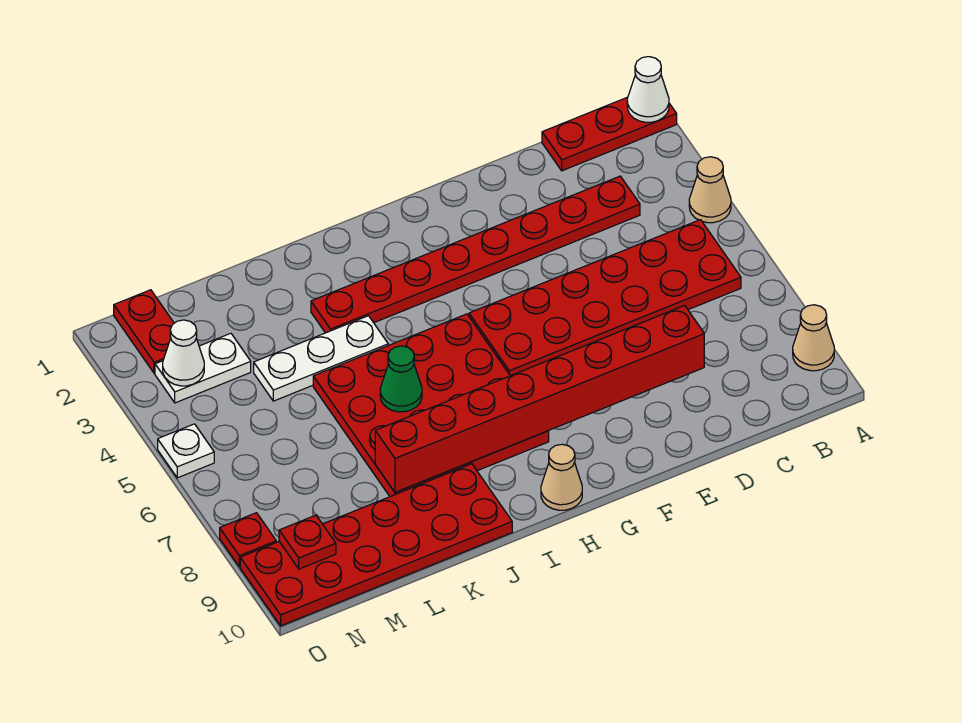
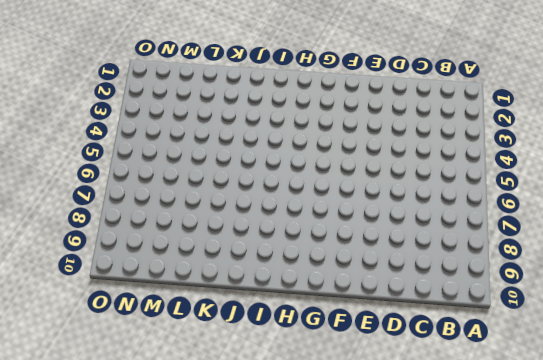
none -> red 1x3 plate [542,97,677,171]
none -> tan 1x1 cone [689,157,731,223]
none -> tan 1x1 cone [793,305,834,371]

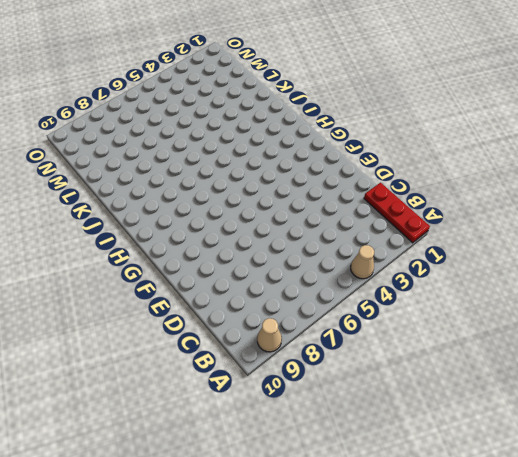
none -> red 2x6 plate [469,220,741,376]
none -> red 1x8 plate [311,176,640,333]
none -> red 4x4 plate [313,314,549,496]

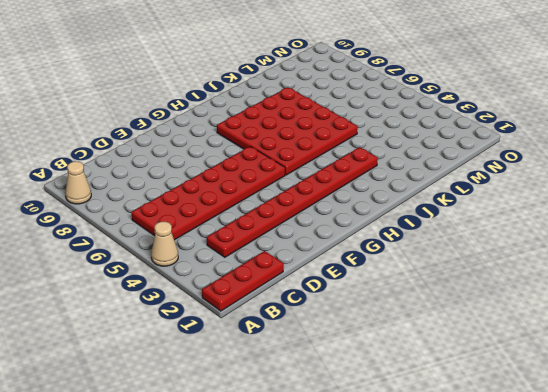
none -> tan 1x1 cone [541,444,582,510]
none -> white 1x3 plate [254,316,388,401]
none -> red 2x6 plate [240,464,512,626]

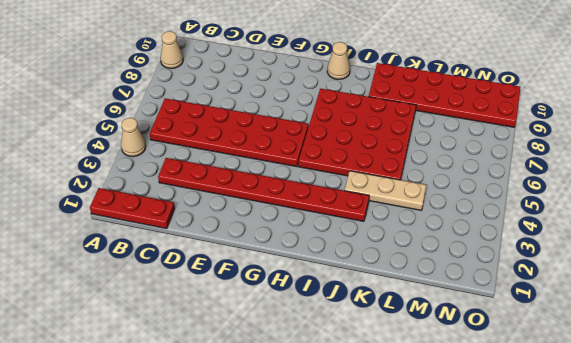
tan 1x3 plate [345,171,426,210] -> white 1x3 plate [254,316,388,401]
none -> white 1x2 plate [155,333,251,403]
none -> red 1x2 plate [114,290,174,373]
none -> white 1x1 plate [158,424,214,478]

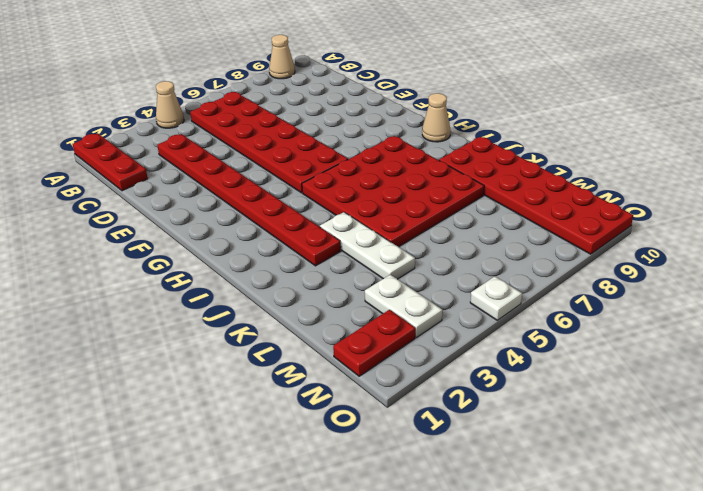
none -> red 1x1 plate [220,513,276,567]
none -> white 1x1 cone [627,57,669,122]
none -> red 1x8 brick [375,306,704,492]

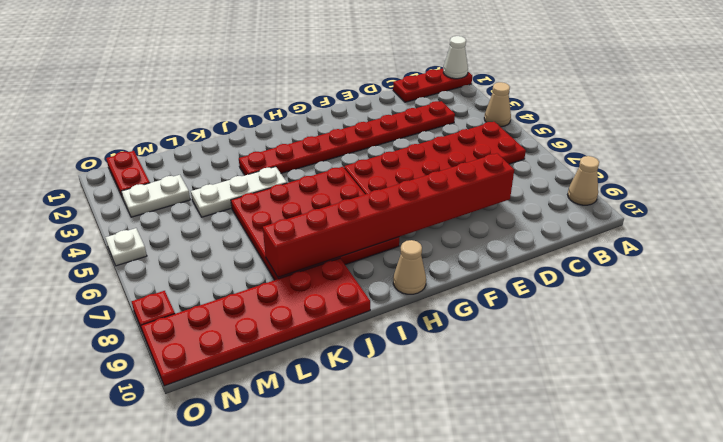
none -> green 1x1 cone [380,346,422,412]
none -> white 1x1 cone [163,320,204,386]
none -> red 1x1 plate [279,515,336,569]

